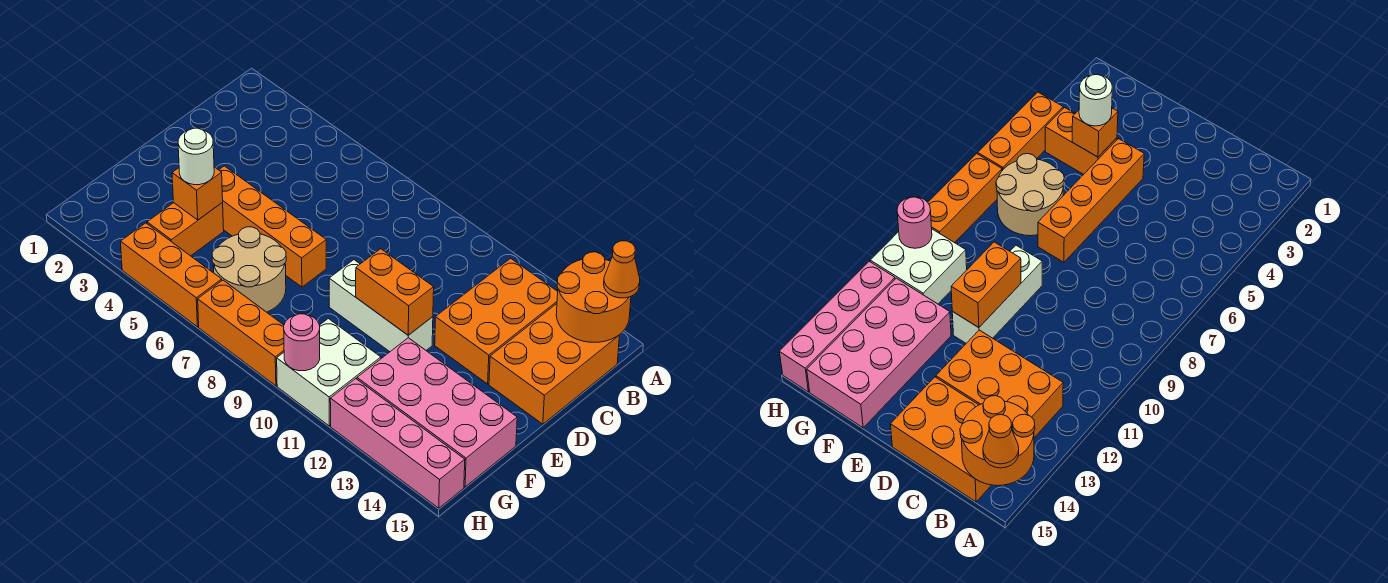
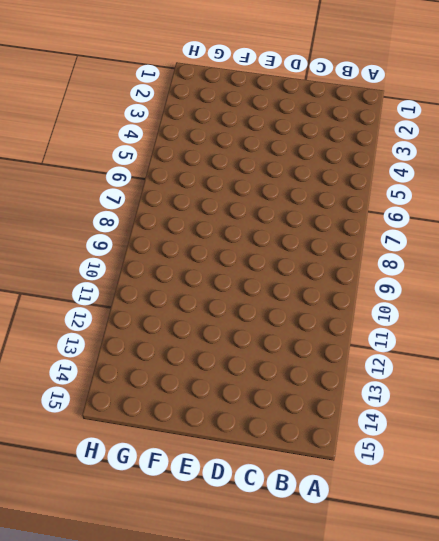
none -> orange 2x3 brick [435,258,558,384]
none -> orange 2x3 brick [489,304,619,424]
none -> orange 1x4 brick [219,166,326,287]

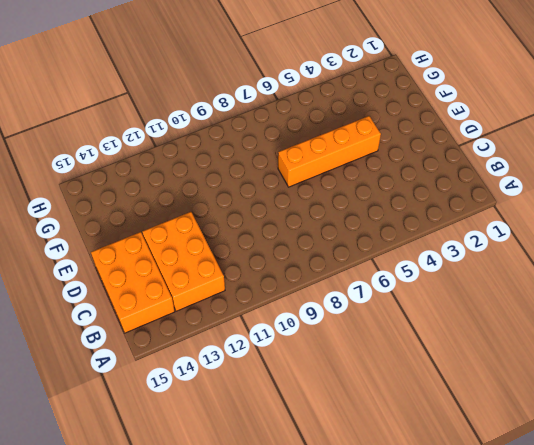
none -> white 1x3 brick [329,260,433,352]
none -> orange 1x2 brick [147,203,224,256]
none -> tan 2x2 round brick [212,227,286,312]

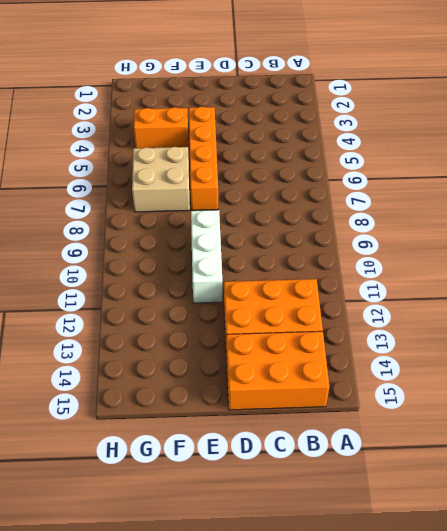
tan 2x2 brick [132,147,190,212] -> tan 2x2 round brick [212,227,286,312]
none -> pink 2x4 brick [357,338,517,487]
none -> white 2x2 brick [277,319,381,426]
none -> orange 1x3 brick [121,223,222,327]

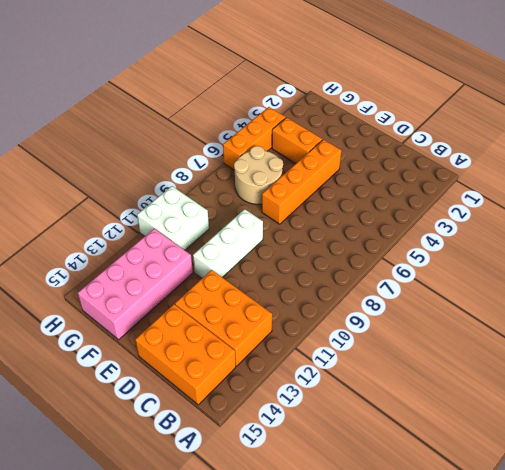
none -> orange 1x3 brick [198,280,284,386]
none -> pink 1x4 brick [330,379,465,508]
none -> orange 2x2 round brick [556,252,631,342]

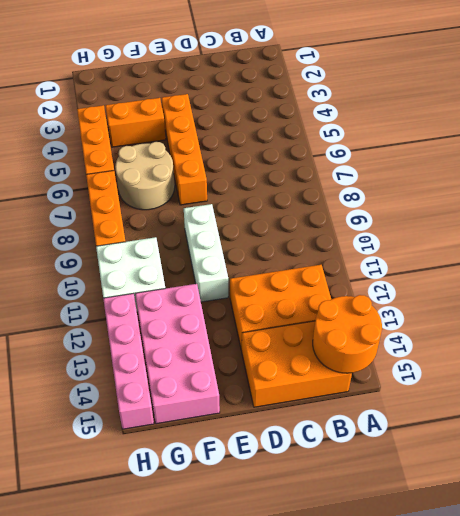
none -> orange 1x2 brick [356,249,434,335]
none -> orange 1x1 brick [172,167,223,220]
none -> pink 1x1 round brick [284,314,320,371]

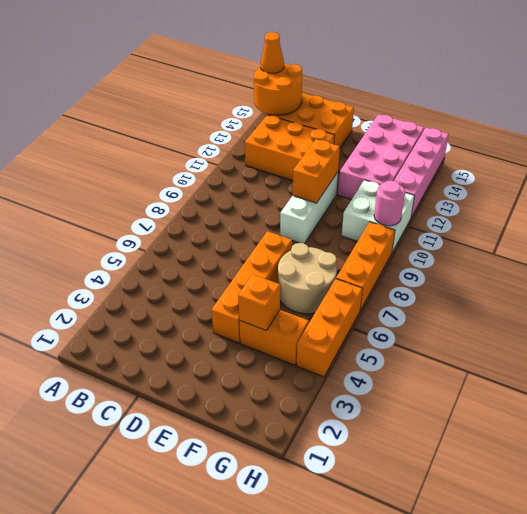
none -> white 1x1 round brick [178,128,214,185]

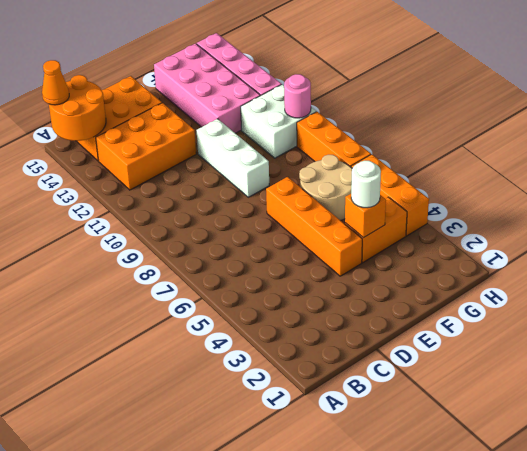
none -> orange 1x2 brick [356,249,434,335]

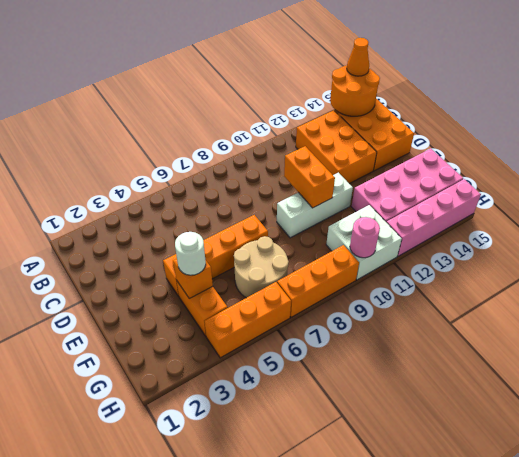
orange 1x2 brick [284,146,335,208] -> orange 1x2 brick turned to [356,249,434,335]

